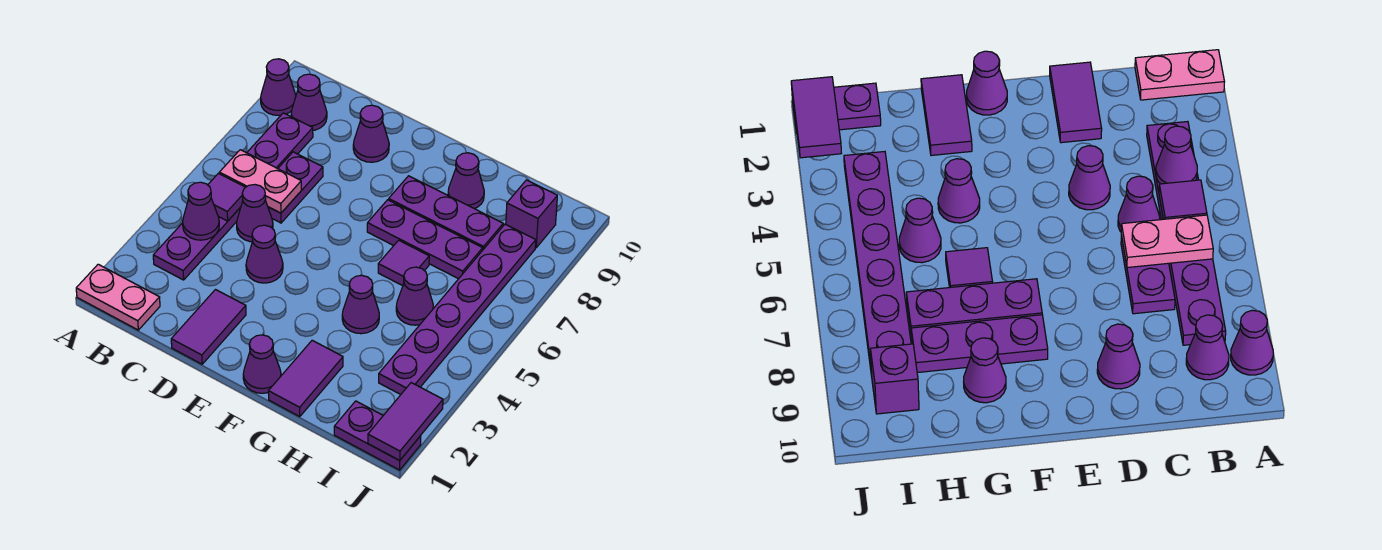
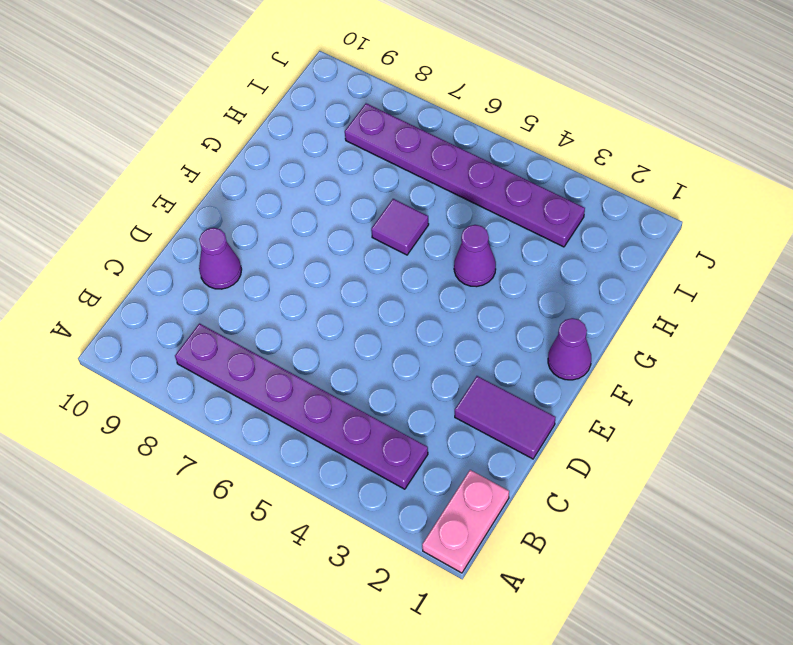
none -> purple 1x1 cone [261,59,296,115]
none -> purple 1x1 cone [291,74,327,130]
none -> purple 1x1 cone [237,185,273,242]

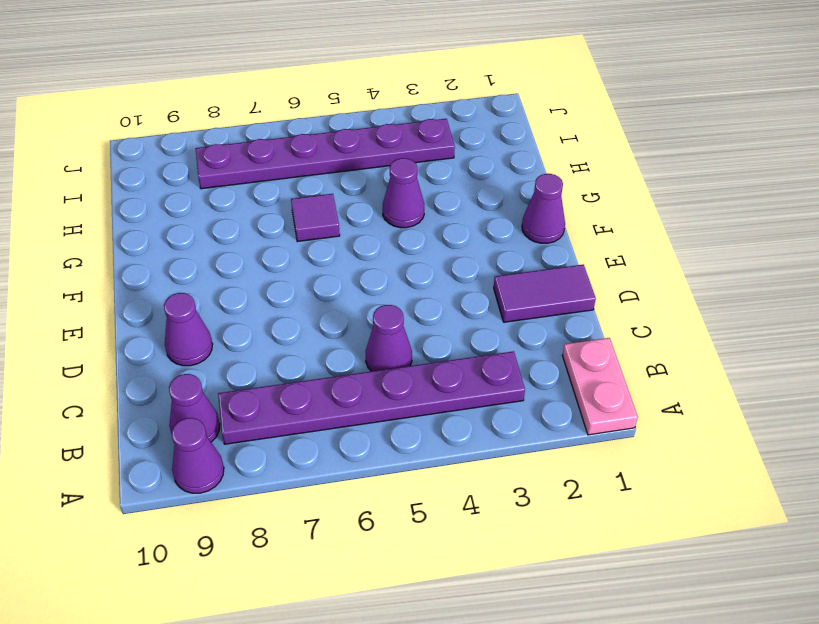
none -> purple 1x2 plate [268,152,323,223]
none -> purple 1x1 cone [246,225,283,283]
none -> purple 1x3 plate [367,200,483,279]

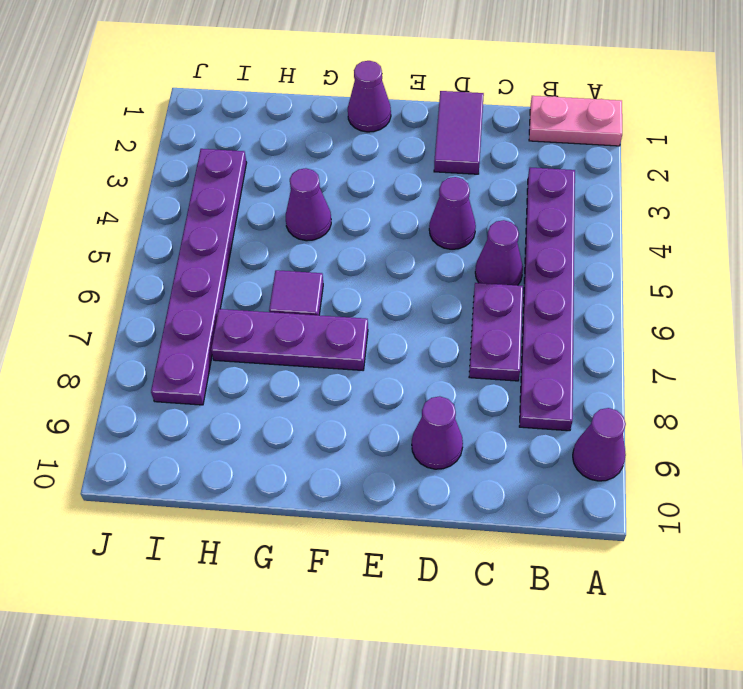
none -> purple 1x1 cone [291,74,327,130]
none -> purple 1x3 plate [389,176,503,249]
none -> purple 1x2 tile [268,340,343,417]

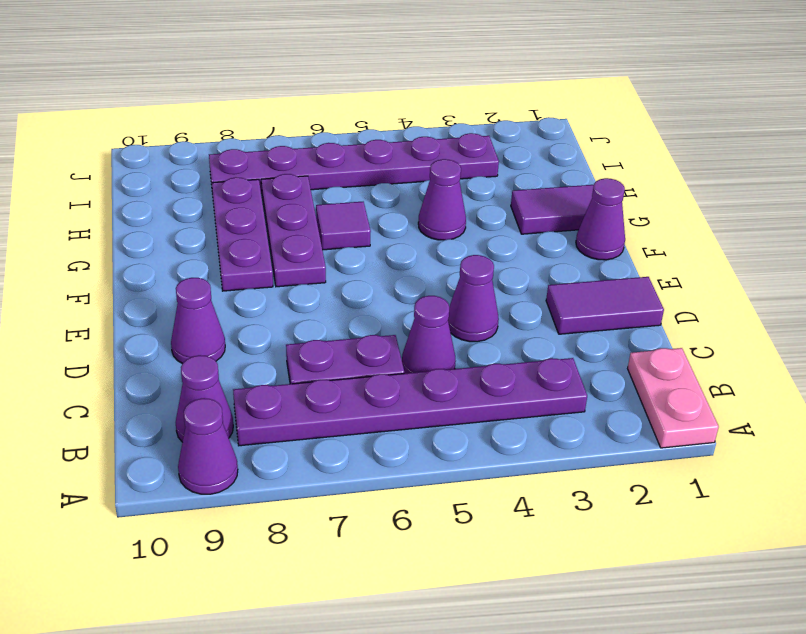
none -> purple 1x1 cone [448,153,484,209]
none -> purple 1x1 cone [396,267,433,325]
none -> purple 1x2 plate [334,401,421,470]

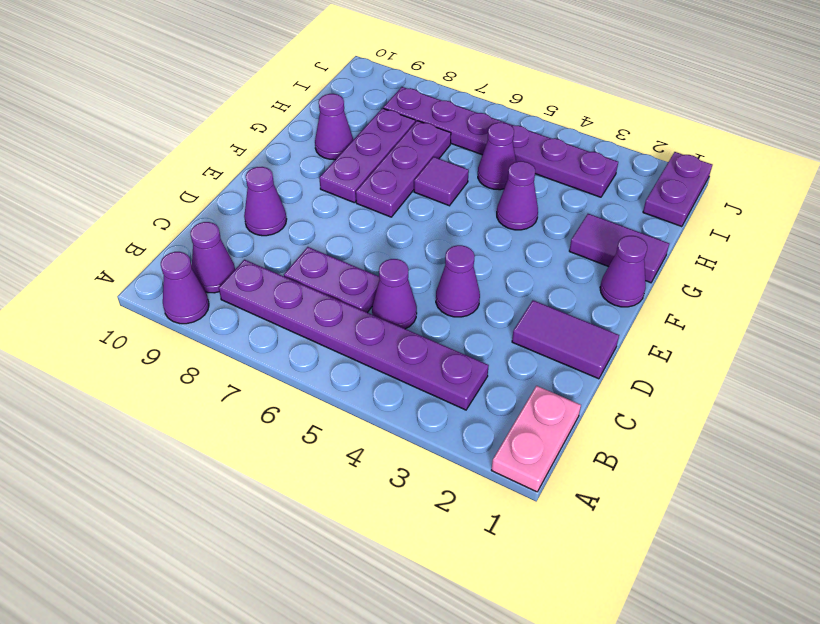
none -> purple 1x1 brick [506,180,557,248]
none -> purple 1x1 cone [183,182,219,240]
none -> purple 1x1 tile [208,173,245,221]

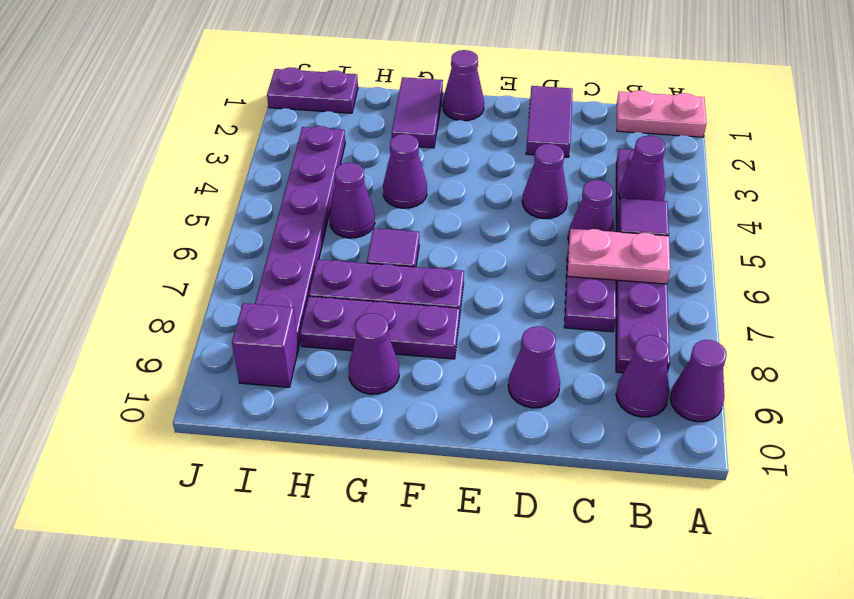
none -> purple 1x2 tile [368,383,443,461]

